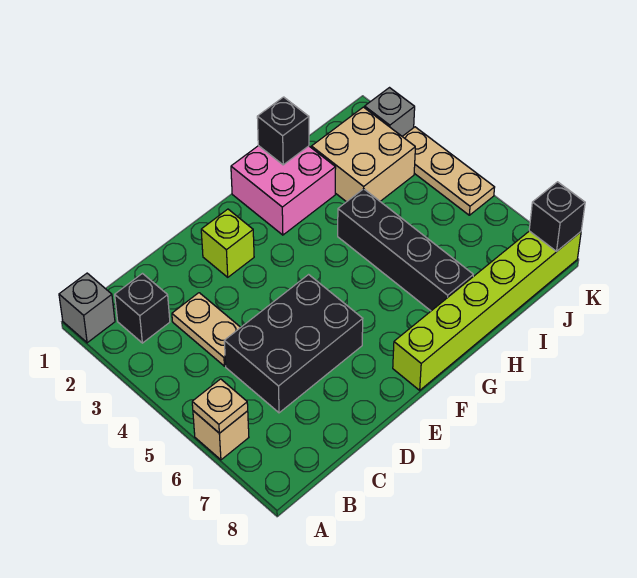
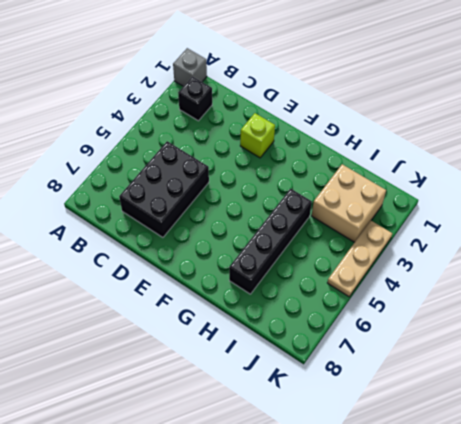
black 2x3 brick [119,141,209,237] -> black 2x3 brick turned to [224,275,363,413]
none -> tan 1x1 brick [193,411,249,460]
none -> tan 1x2 plate [172,293,241,366]
none -> lime 1x6 brick [393,231,581,390]

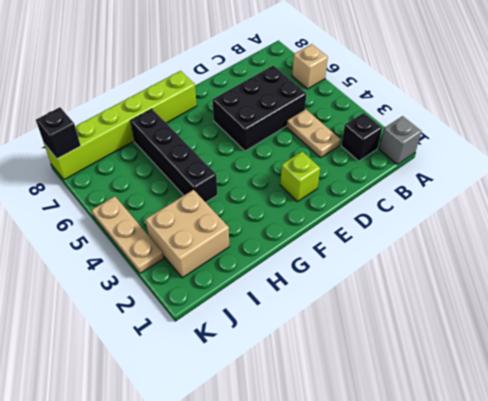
none -> pink 2x2 brick [231,146,336,235]
none -> grey 1x1 brick [365,88,415,136]
none -> tan 1x1 plate [192,379,248,433]

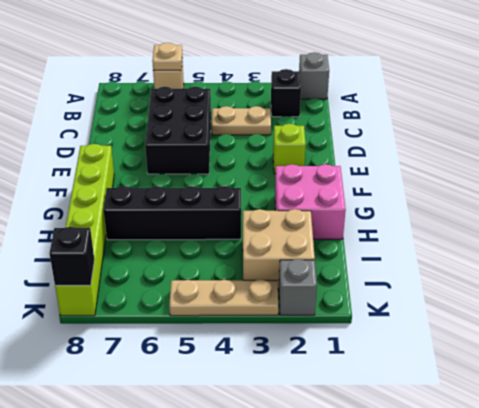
none -> black 1x1 brick [257,97,309,165]

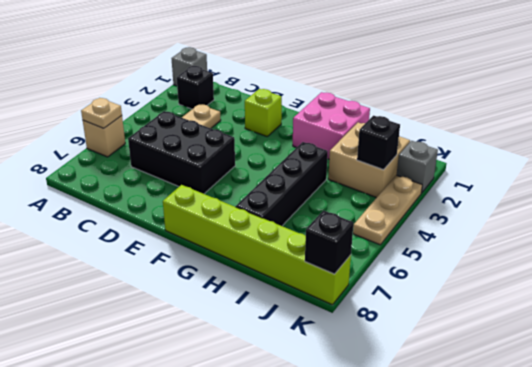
black 1x1 brick [357,116,400,170] -> black 1x1 brick moved to [257,97,309,165]

